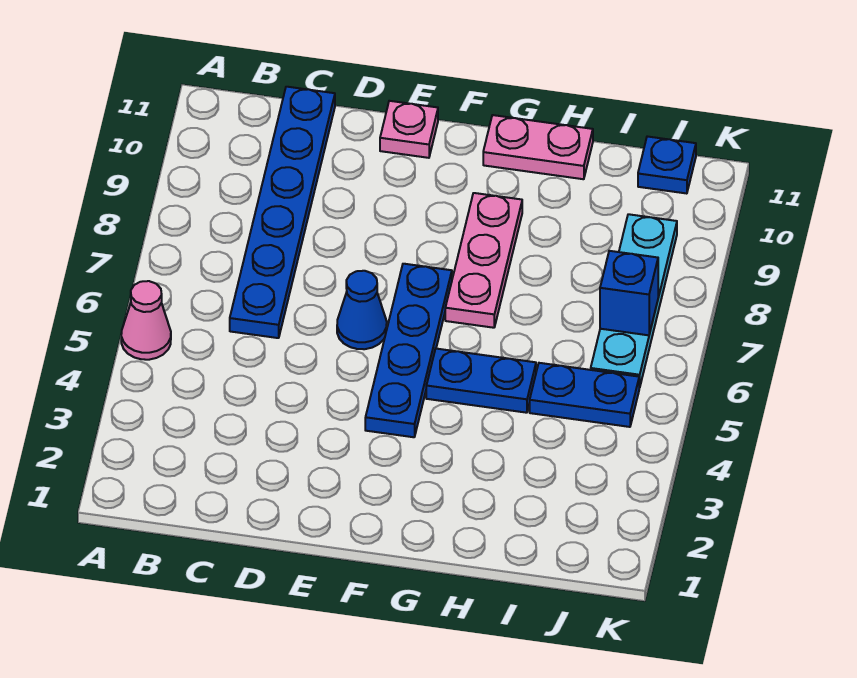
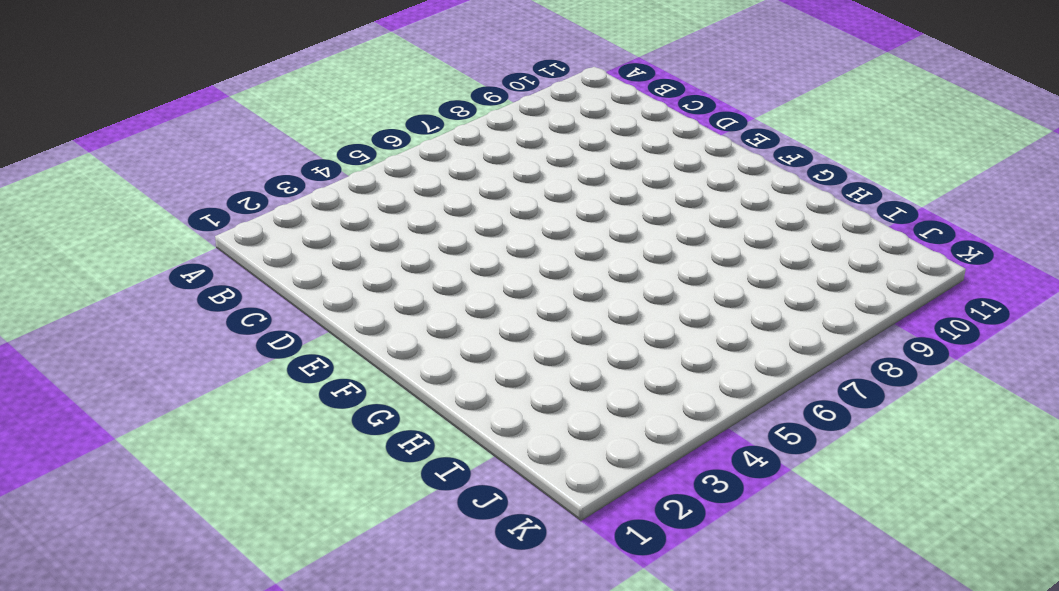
none -> pink 1x1 cone [121,281,171,360]
none -> blue 1x6 plate [230,87,335,338]
none -> blue 1x1 cone [337,271,387,349]

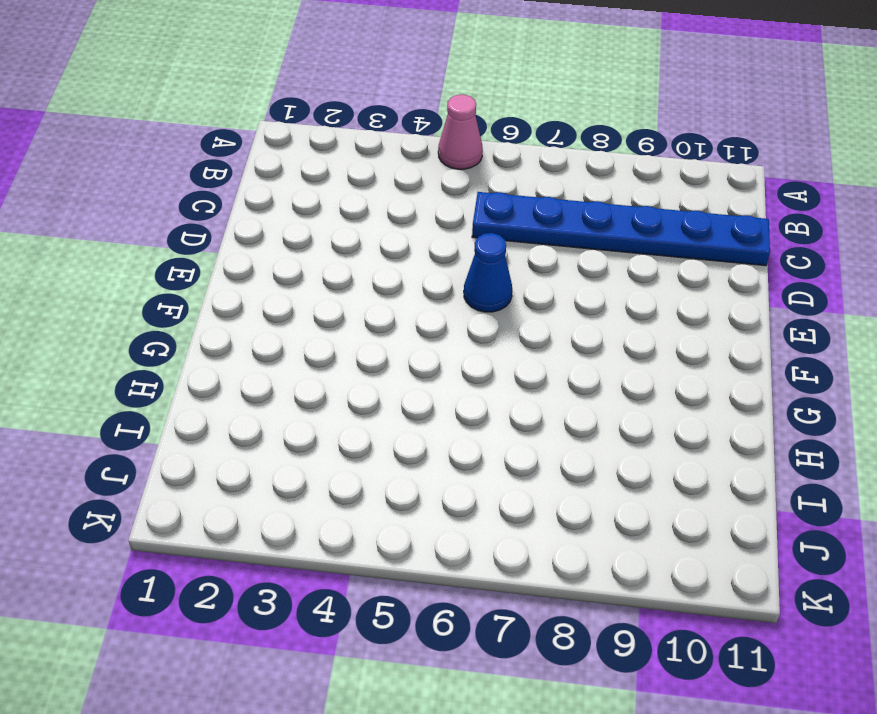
none -> pink 1x1 plate [380,101,438,158]
none -> blue 1x4 plate [365,264,452,437]
none -> blue 1x2 plate [426,349,536,413]

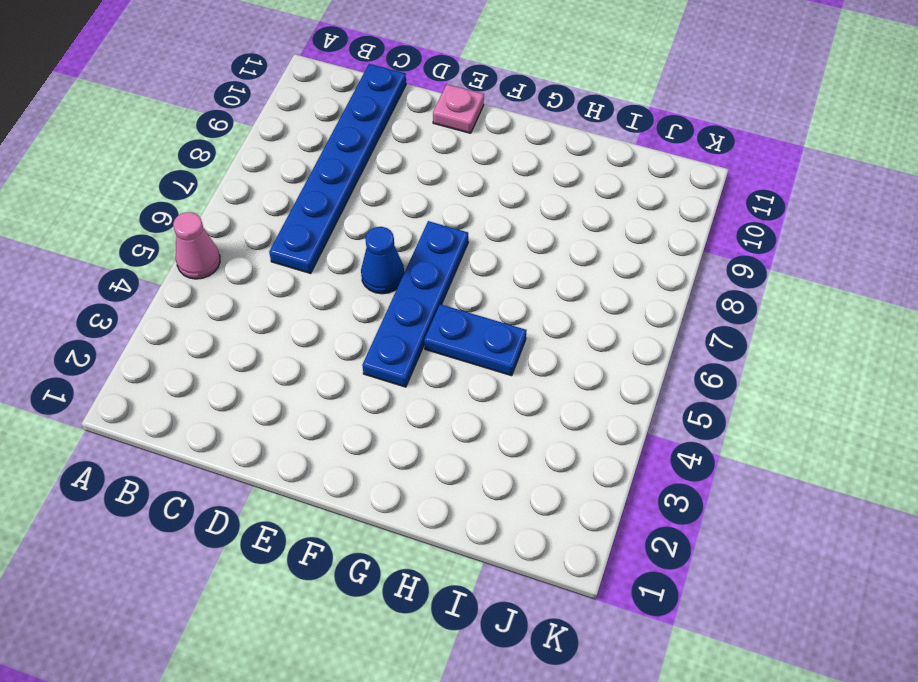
none -> pink 1x3 plate [445,193,522,328]
none -> pink 1x2 plate [483,115,593,179]
none -> blue 1x2 plate [530,363,639,427]

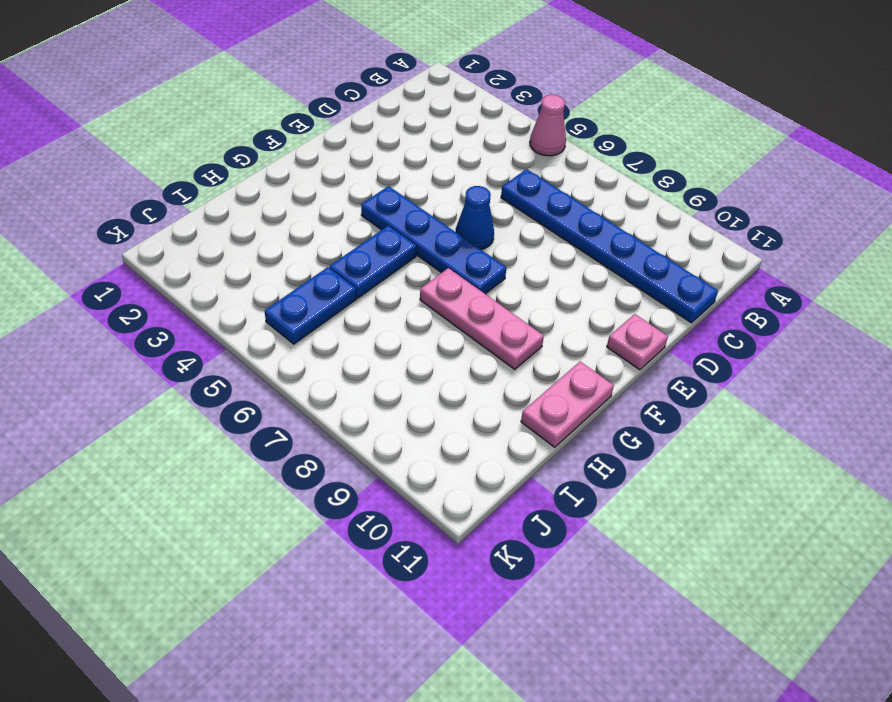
none -> cyan 1x4 plate [591,214,677,388]
none -> blue 1x1 plate [638,136,696,194]
none -> blue 1x1 brick [600,251,658,335]

